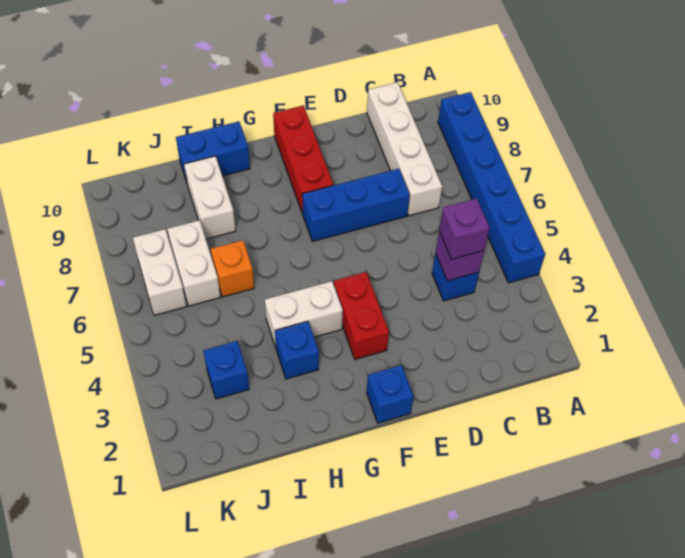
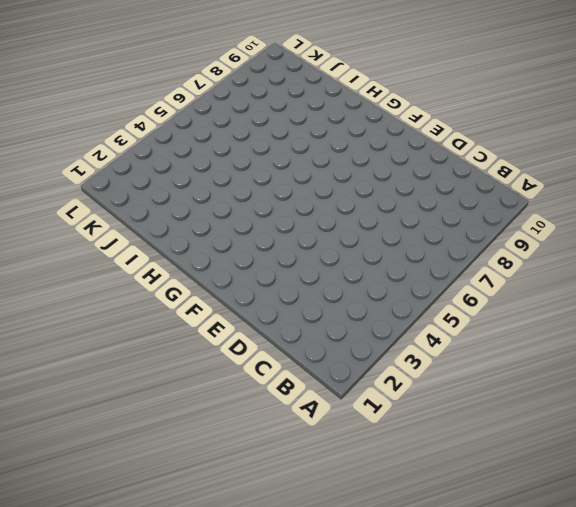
none -> blue 1x6 brick [438,92,545,283]
none -> blue 1x1 brick [432,253,479,301]
none -> white 1x4 brick [367,82,442,216]

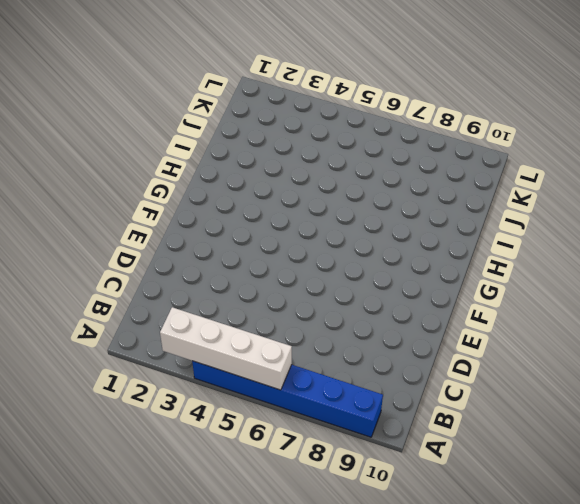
white 1x4 brick [160,307,292,390] -> white 1x4 brick moved to [367,82,442,216]
none -> blue 1x1 brick [432,253,479,301]
none -> blue 1x3 brick [302,169,410,241]
none -> blue 1x1 brick [367,365,414,423]

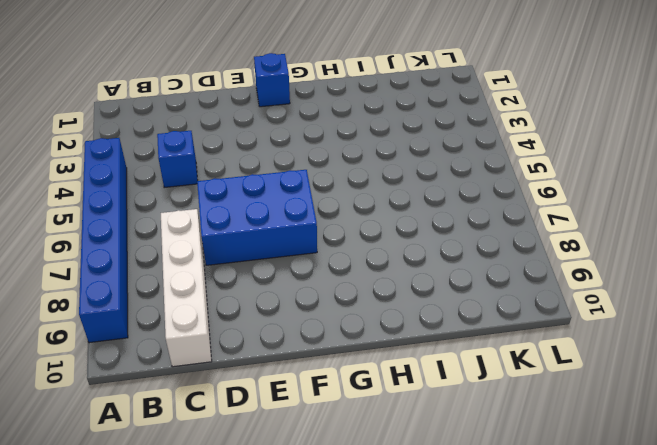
blue 2x3 brick [197,170,317,265] -> blue 1x3 brick [302,169,410,241]
none -> red 1x2 brick [334,272,389,359]
none -> red 1x3 brick [273,105,333,214]
none -> white 1x2 brick [265,281,343,347]

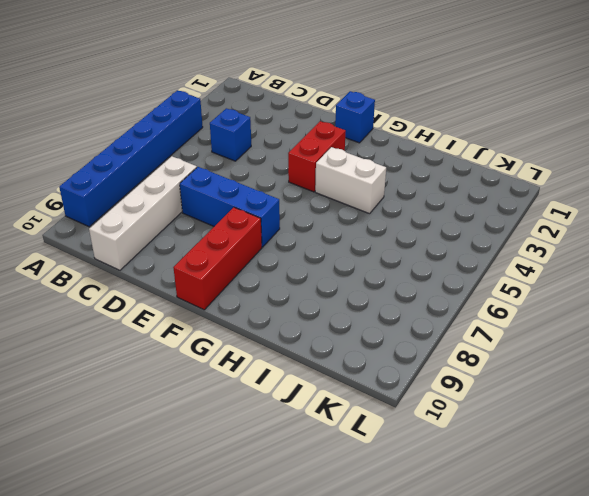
none -> blue 1x1 brick [275,321,319,379]
none -> blue 1x2 brick [176,121,250,182]
none -> orange 1x1 brick [211,240,254,297]

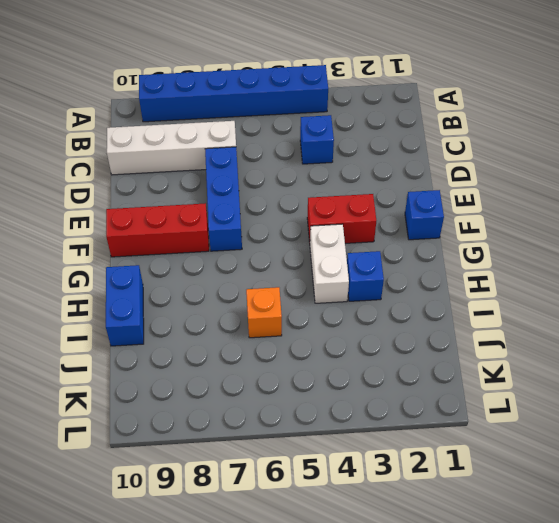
none -> white 1x2 brick [184,156,236,239]
none -> blue 1x1 brick [204,341,249,399]
none -> white 1x2 brick [167,220,220,306]

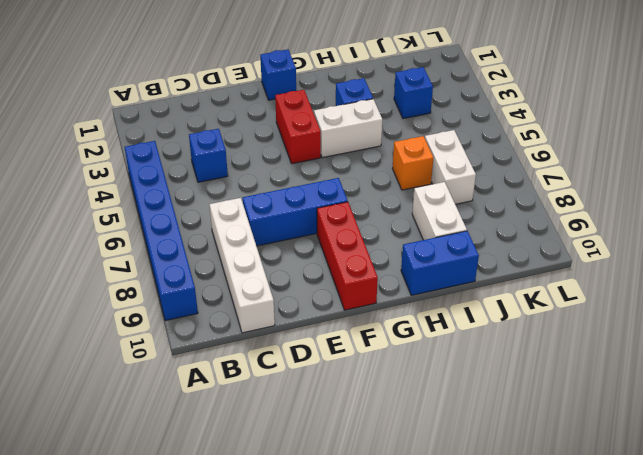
none -> white 1x2 brick [133,229,186,315]
none -> purple 1x1 brick [436,231,484,281]
none -> purple 1x1 brick [439,198,490,259]

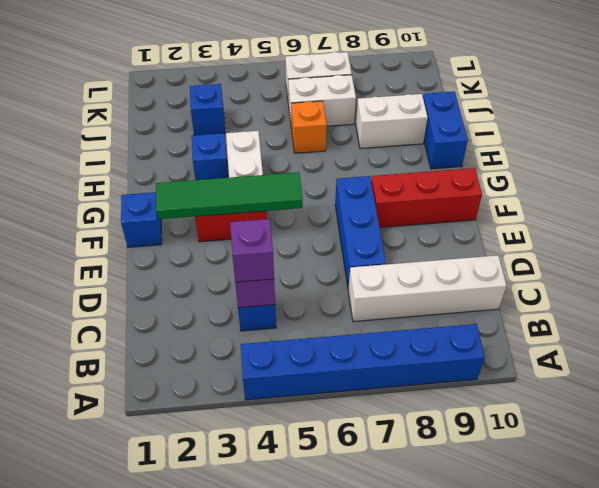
green 1x4 tile [156,172,303,219] -> none

